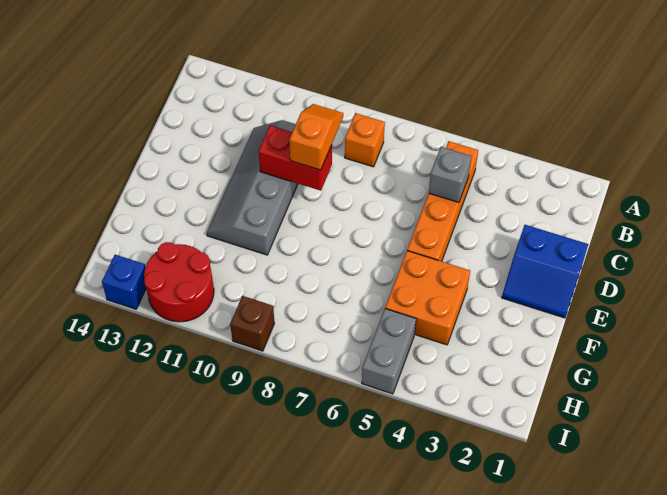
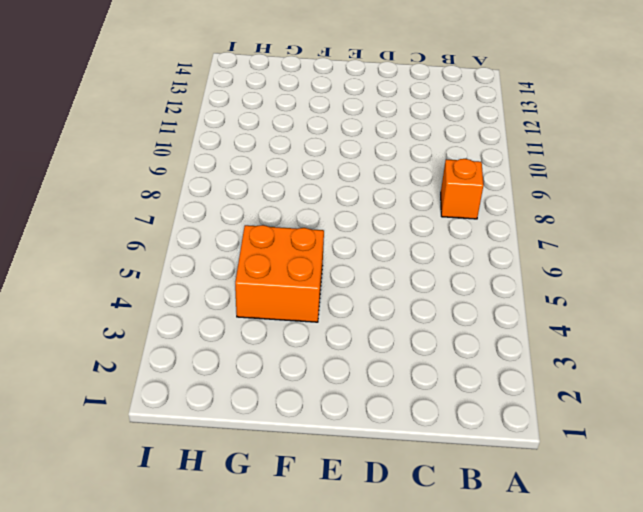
none -> orange 1x4 brick [407,141,478,261]
none -> grey 2x4 slope [207,120,298,255]
none -> blue 2x2 slope [502,225,588,318]

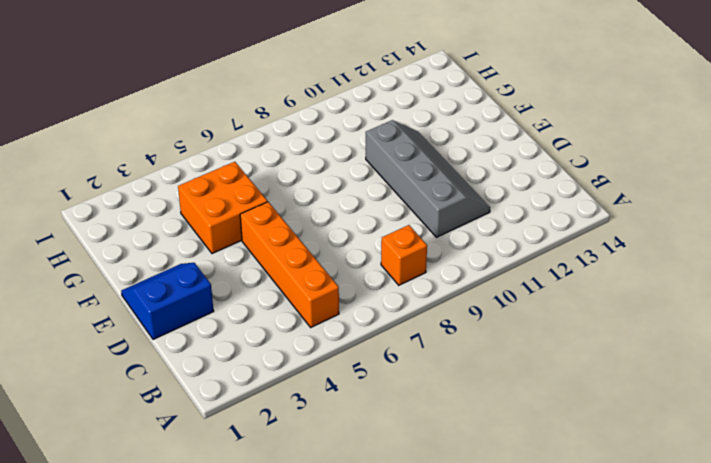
none -> grey 1x2 brick [362,309,416,394]
none -> red 2x2 round brick [144,242,214,322]
none -> brown 1x1 brick [230,296,274,351]

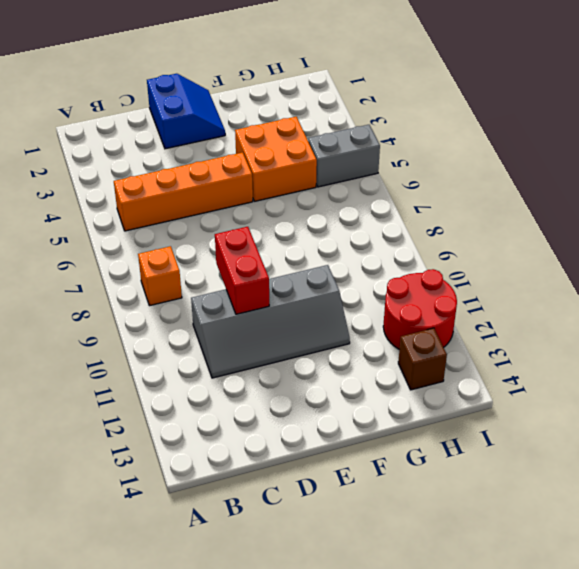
brown 1x1 brick [398,328,447,390] -> brown 1x1 brick moved to [230,296,274,351]
none -> blue 1x1 brick [102,255,146,309]
none -> grey 1x1 brick [429,147,472,202]
none -> orange 1x2 slope [289,104,343,170]

